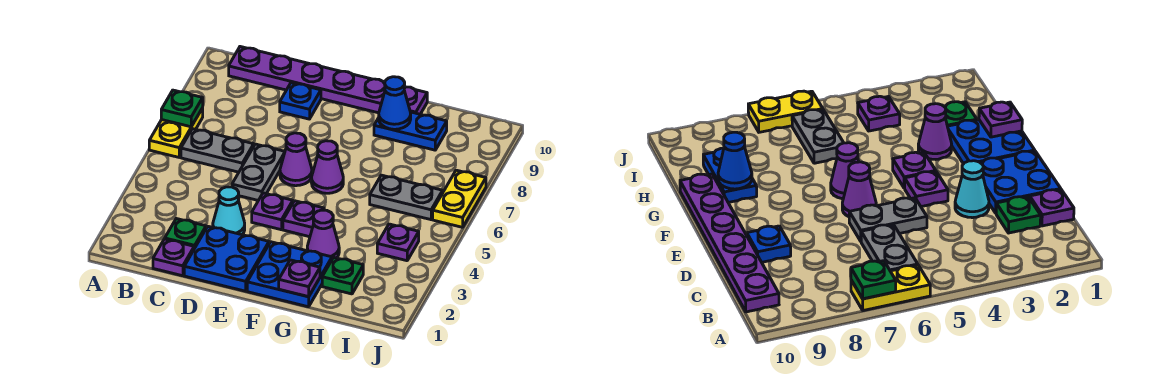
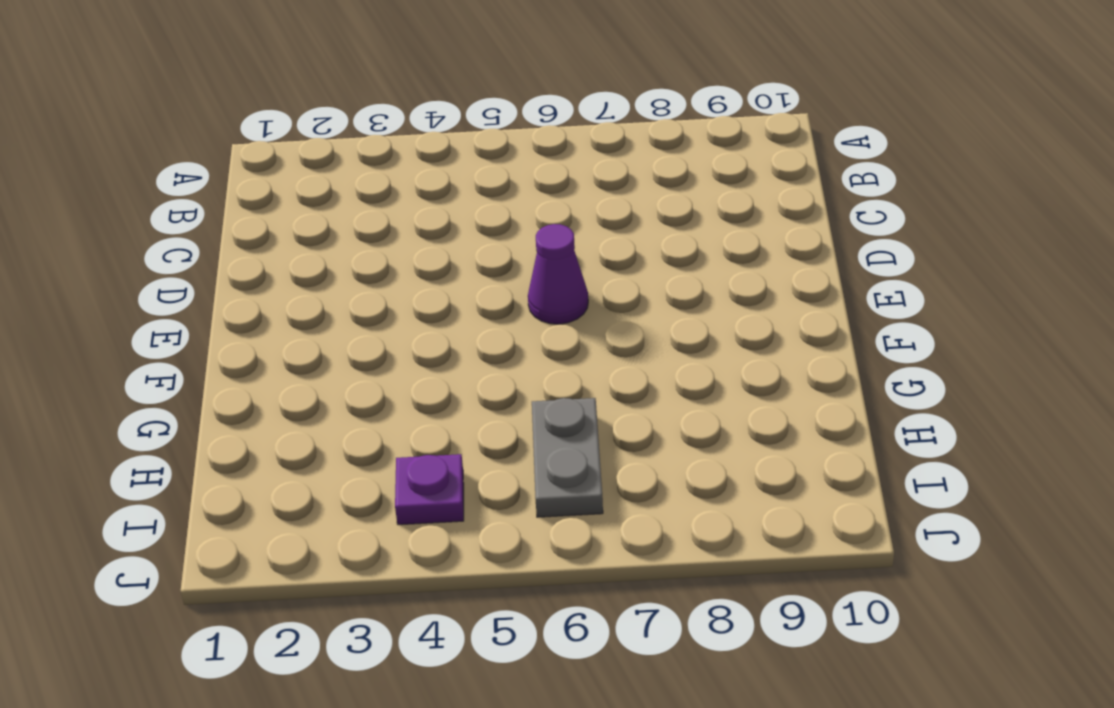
none -> yellow 1x2 plate [149,108,203,157]
none -> grey 1x2 plate [181,129,254,172]
none -> purple 1x6 plate [229,47,427,114]

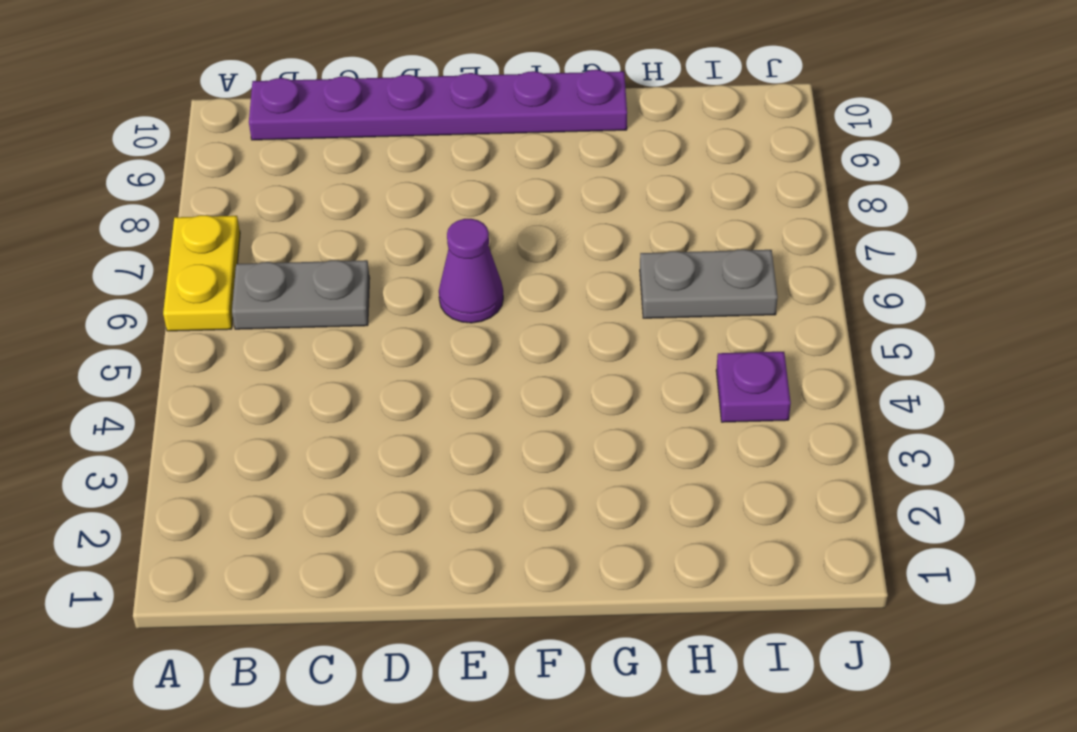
none -> purple 1x1 plate [153,239,194,276]
none -> green 1x1 plate [165,219,206,248]
none -> blue 2x2 plate [184,226,269,291]

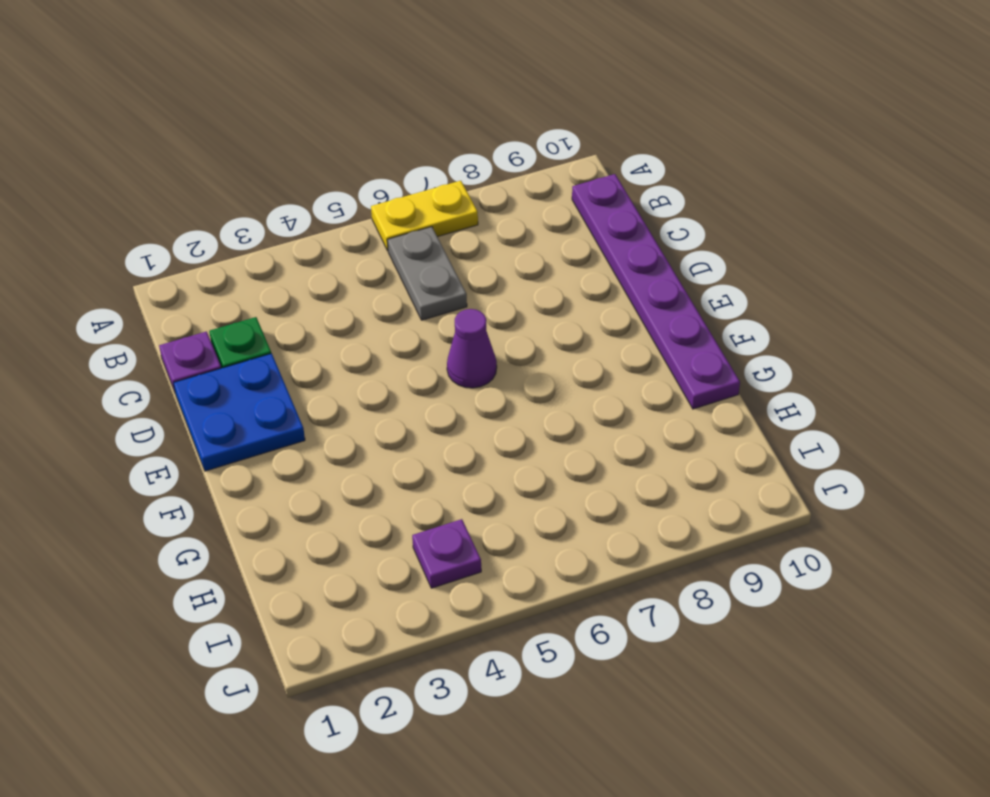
none -> cyan 1x1 cone [213,187,245,235]
none -> grey 1x2 plate [232,144,285,200]
none -> blue 1x1 plate [280,83,321,119]

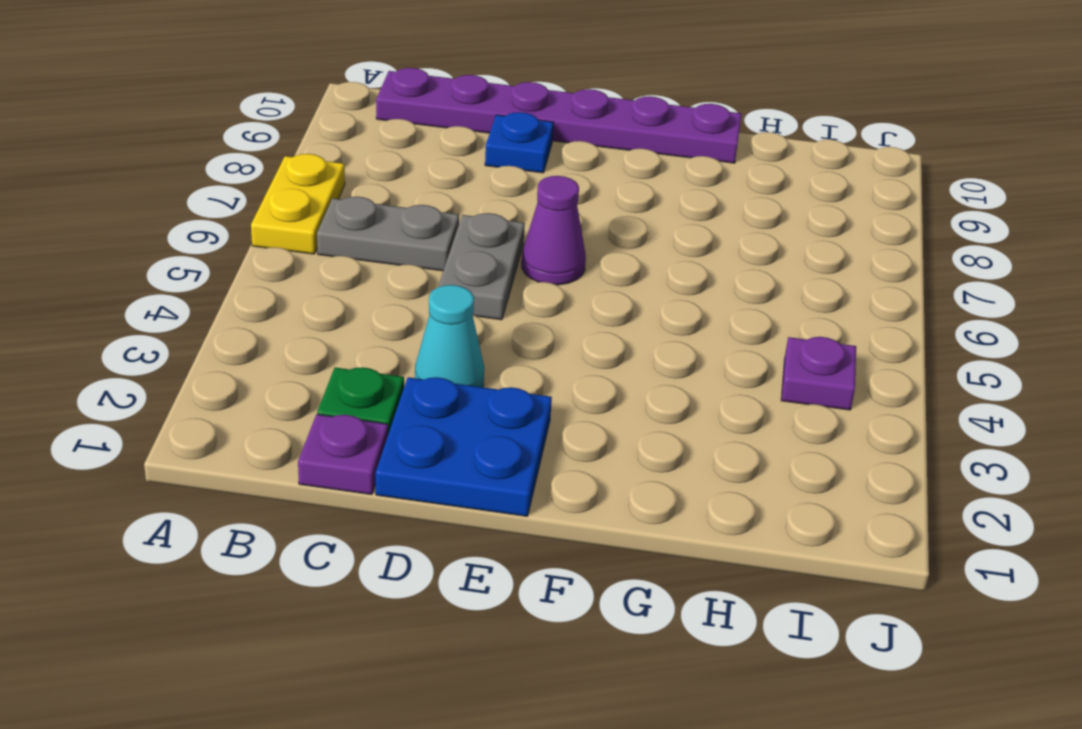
none -> purple 1x1 plate [252,193,293,230]
none -> blue 2x2 plate [247,242,332,307]
none -> purple 1x1 plate [283,201,324,237]

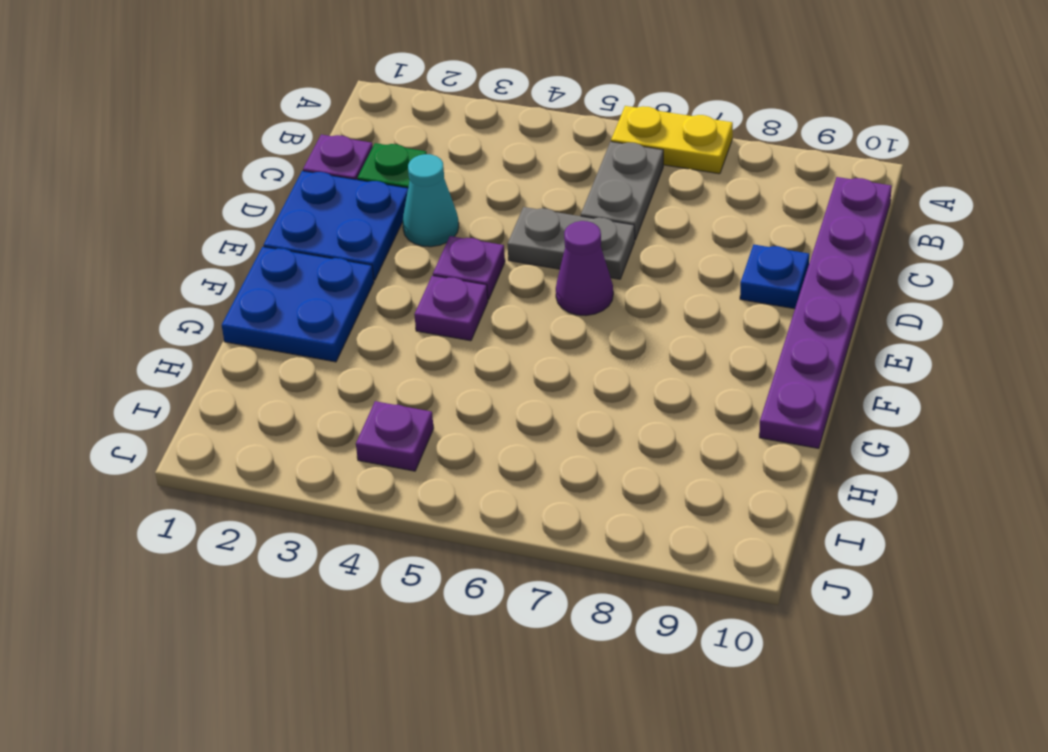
none -> purple 1x1 cone [311,141,343,193]
none -> purple 1x1 cone [307,210,339,259]
none -> blue 1x2 plate [374,112,447,150]

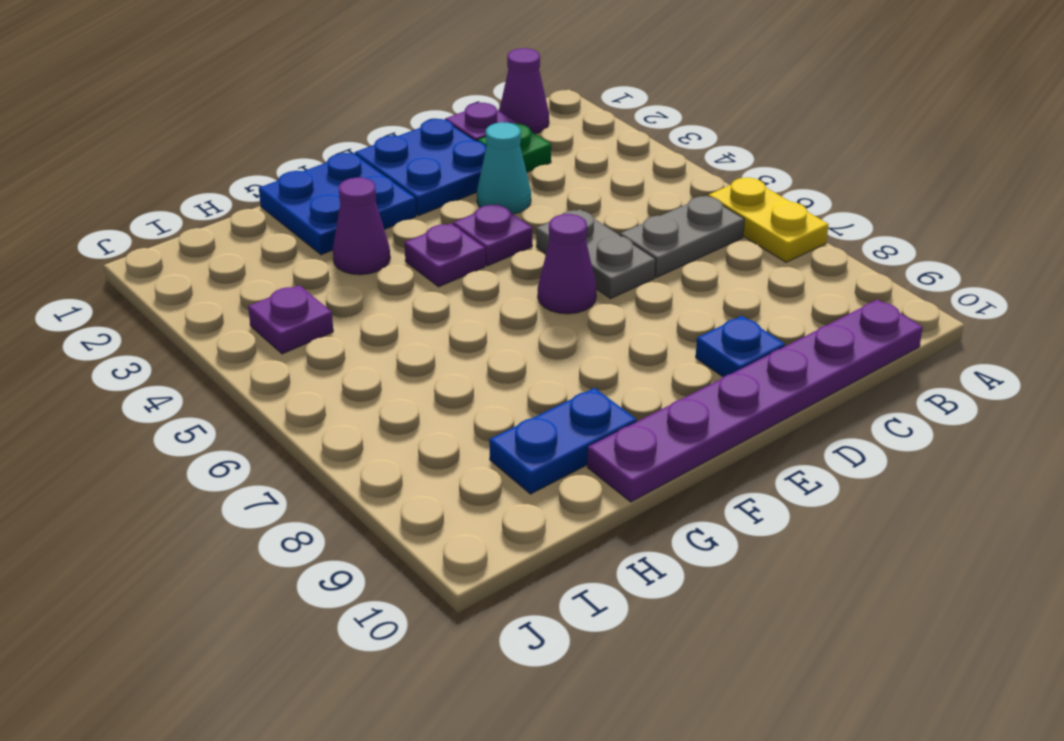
purple 1x1 cone [499,48,549,134] -> purple 1x1 cone moved to [311,141,343,193]
none -> green 1x1 plate [322,258,363,294]
none -> grey 1x2 plate [370,175,443,220]
none -> yellow 1x2 plate [433,170,486,227]

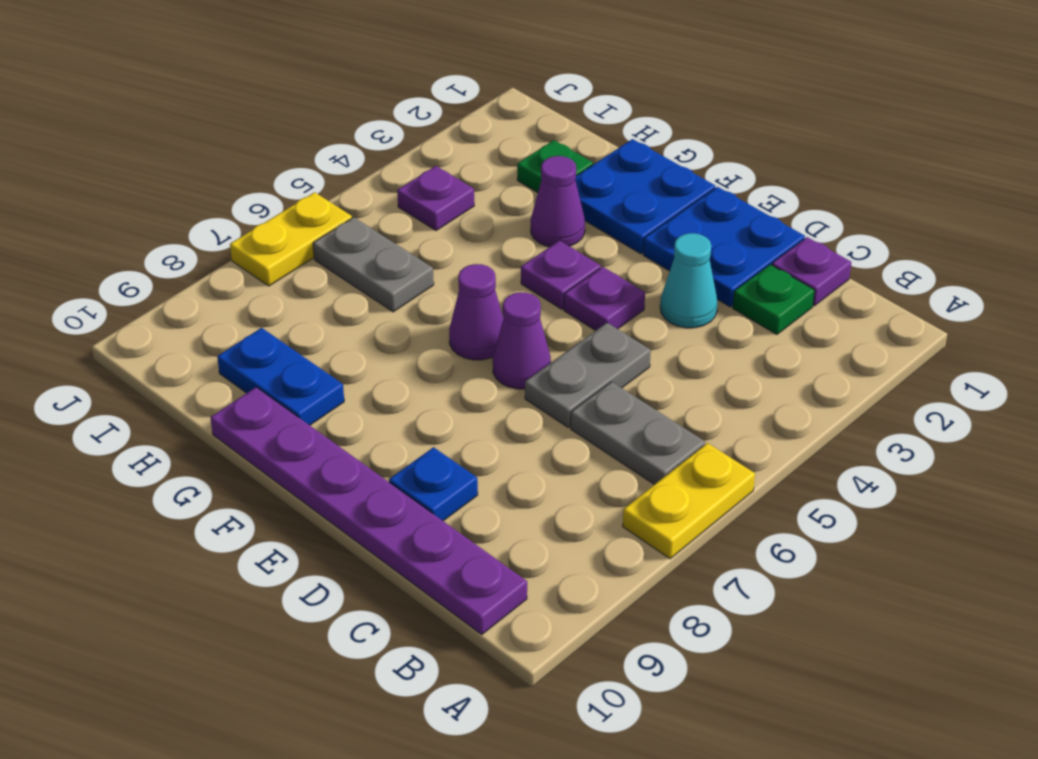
none -> green 1x1 plate [161,90,203,127]
none -> purple 1x1 plate [279,260,320,297]
none -> blue 1x1 cone [379,77,411,129]

